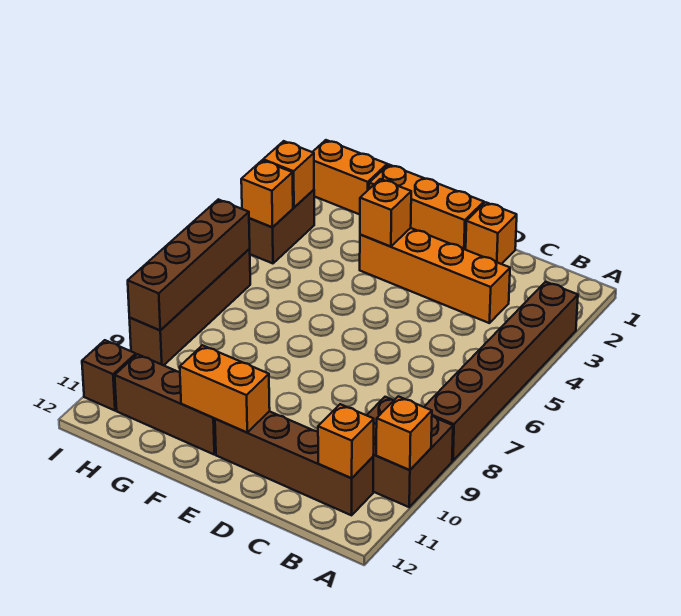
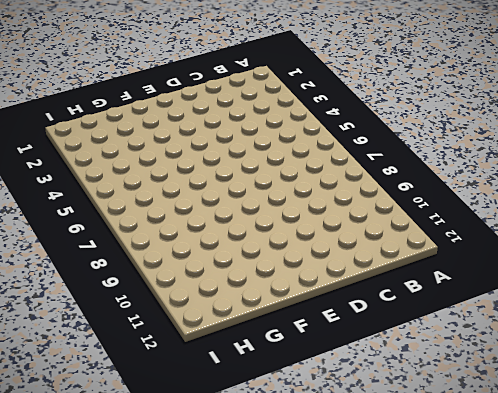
none -> brown 1x6 brick [424,282,578,461]
none -> brown 2x2 brick [367,397,453,507]
none -> brown 1x4 brick [215,411,373,515]

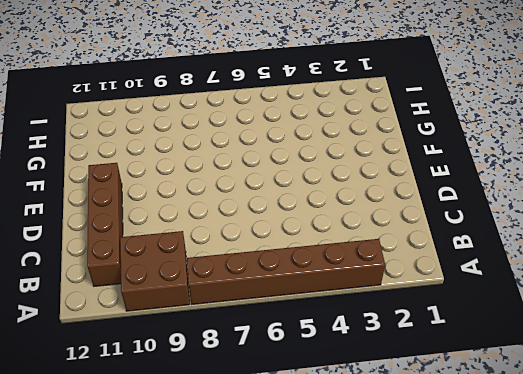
none -> orange 1x4 brick [360,228,510,323]
none -> orange 1x1 brick [466,202,517,264]
none -> orange 1x3 brick [369,165,484,250]

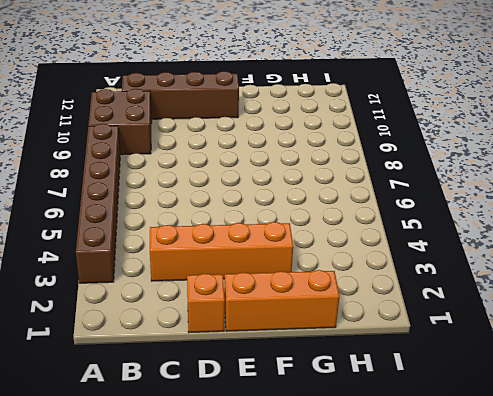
none -> brown 1x3 brick [115,354,216,454]
none -> orange 1x2 brick [313,140,387,214]
none -> brown 1x2 brick [249,190,314,263]

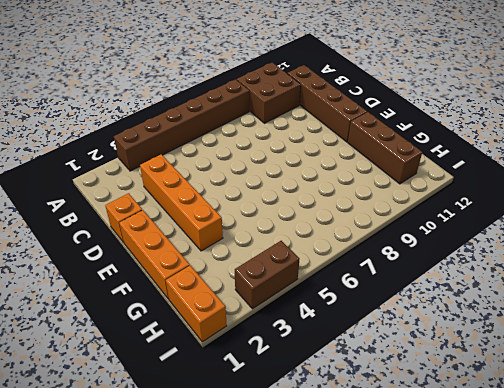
none -> brown 1x4 brick [129,249,250,365]
none -> brown 1x1 brick [82,340,136,411]
none -> orange 1x1 brick [376,396,432,470]

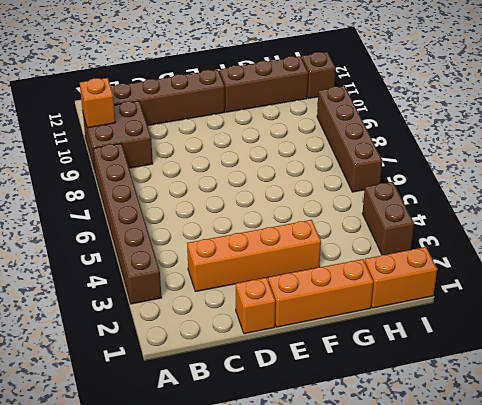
none -> orange 1x1 brick [318,404,374,478]
none -> orange 1x2 brick [180,345,270,432]
none -> orange 1x1 brick [360,179,411,246]

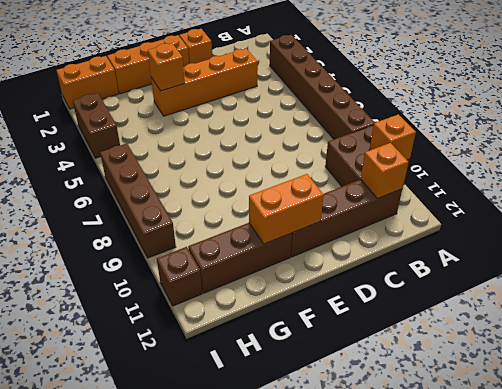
none -> orange 1x1 brick [263,141,314,208]
none -> orange 1x1 brick [241,160,293,227]
none -> brown 1x4 brick [128,199,250,330]

